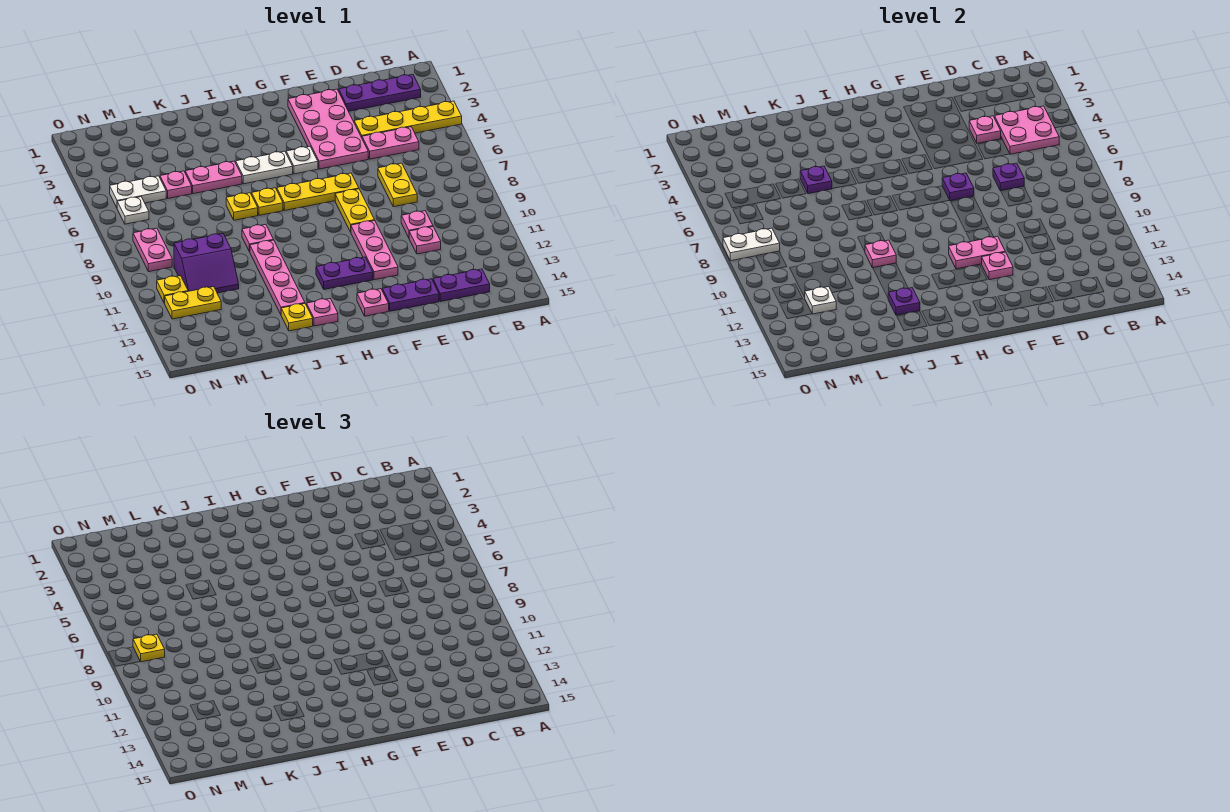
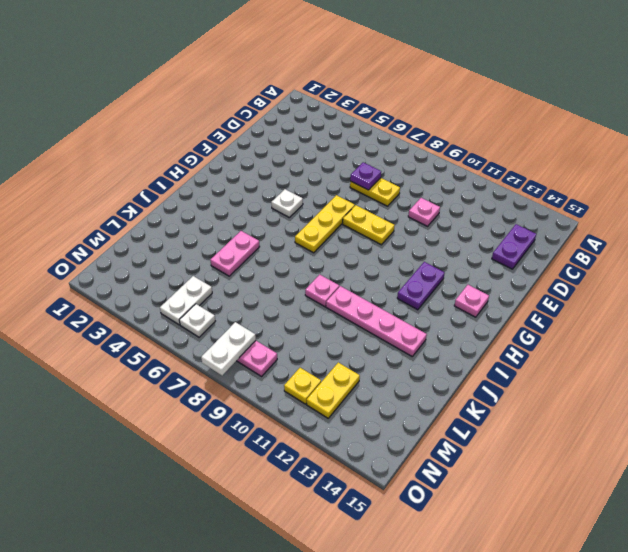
none -> yellow 1x4 plate [354,101,462,137]
none -> purple 1x3 plate [339,74,421,111]
none -> pink 1x2 plate [362,127,419,159]
none -> pink 1x1 plate [409,227,441,254]

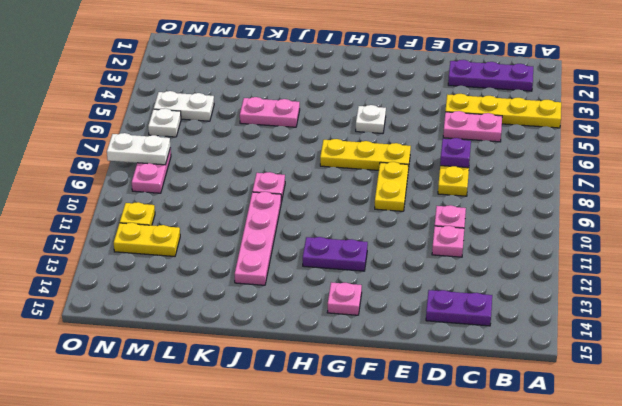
none -> pink 2x4 plate [288,89,368,169]
none -> purple 1x2 plate [382,279,439,311]
none -> pink 1x3 plate [351,221,398,280]
none -> white 1x2 plate [236,151,293,184]

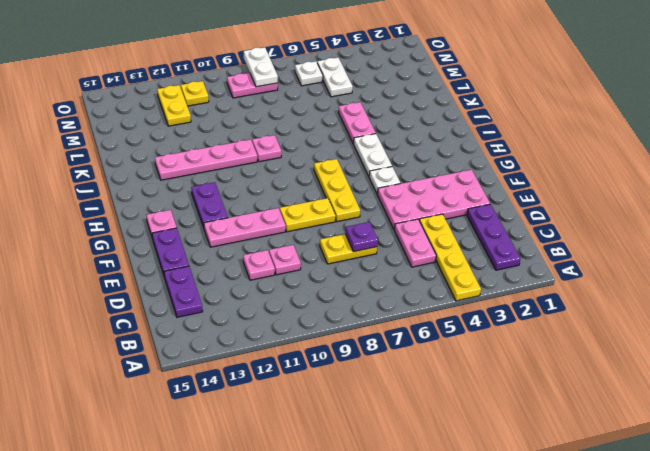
none -> yellow 1x1 plate [252,188,283,215]
none -> pink 1x1 plate [307,299,338,326]
none -> yellow 1x1 plate [226,193,258,220]
none -> yellow 1x1 plate [281,304,313,331]

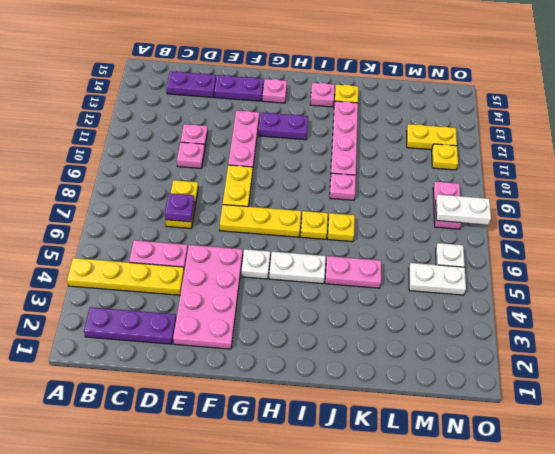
none -> pink 1x1 plate [160,171,192,198]
none -> purple 2x2 slope [174,234,239,293]
none -> pink 2x2 plate [995,106,1059,154]
none -> pink 1x1 plate [969,116,1001,143]

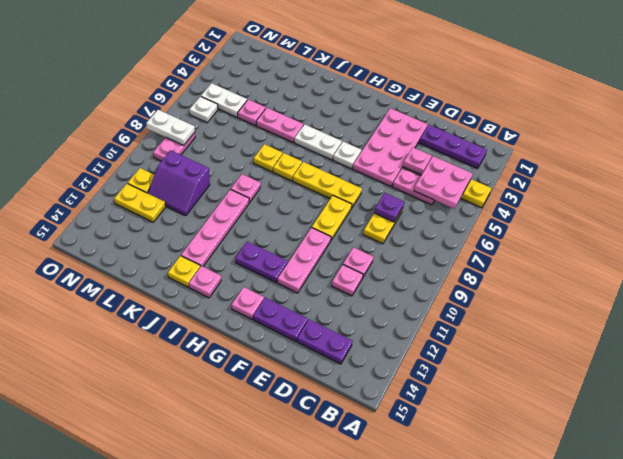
none -> purple 1x1 plate [942,173,974,201]
none -> pink 1x2 plate [949,236,1005,269]
none -> pink 1x1 plate [982,252,1013,280]
none -> pink 1x1 plate [865,240,896,268]

